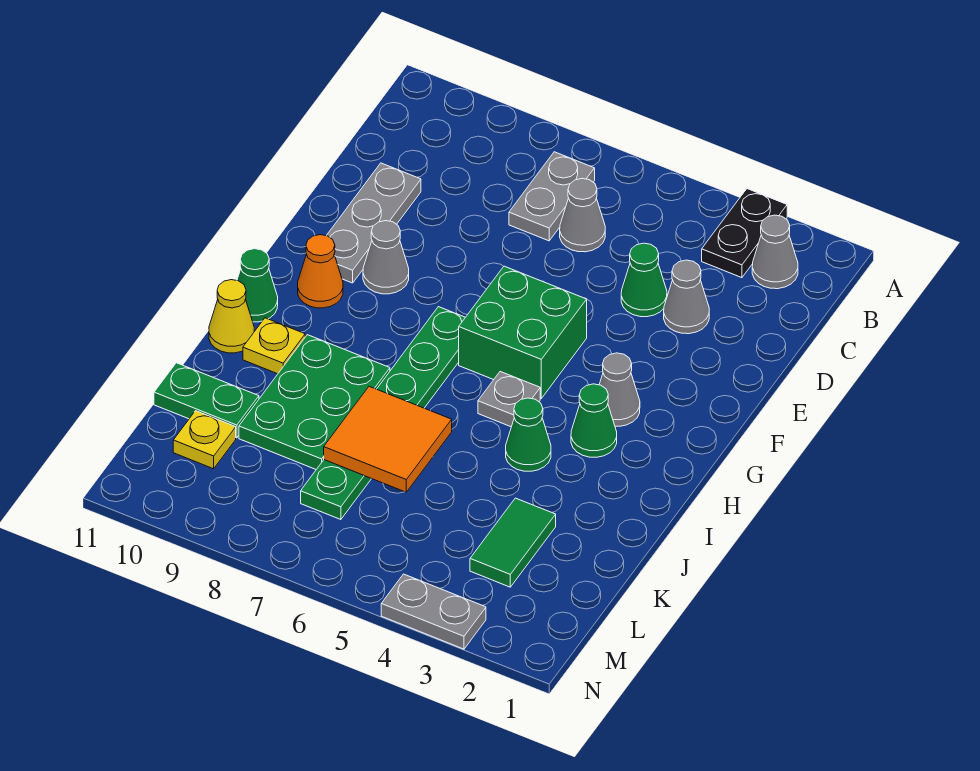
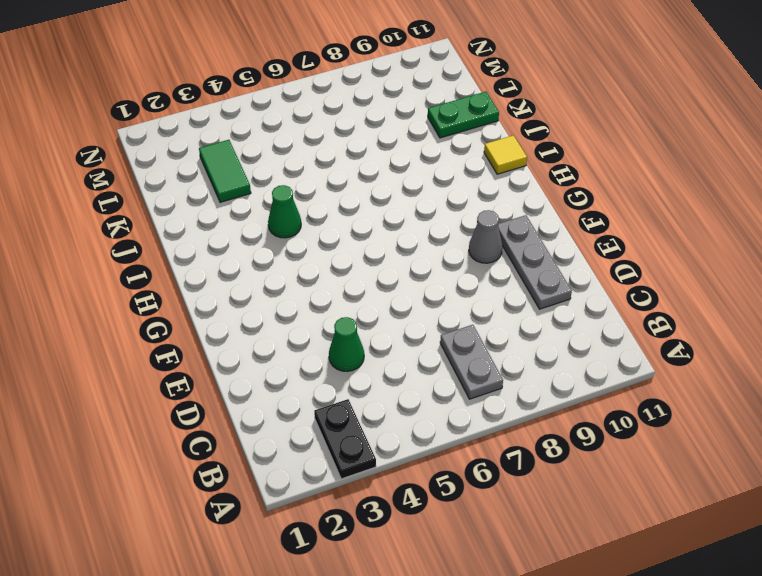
yellow 1x1 tile [484,135,527,174] -> yellow 1x1 cone [209,280,254,353]
none -> grey 1x1 cone [752,215,798,289]
none -> grey 1x1 cone [560,178,605,252]
none -> grey 1x1 cone [664,260,709,334]

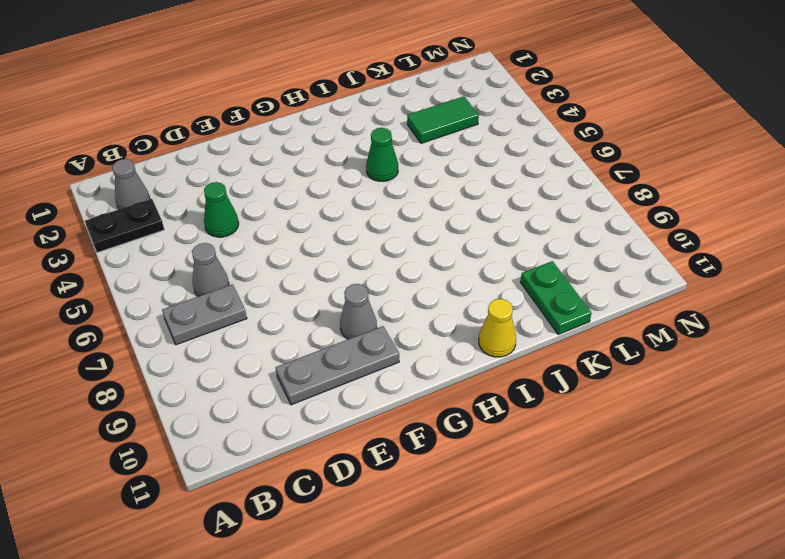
none -> grey 1x1 cone [664,260,709,334]
none -> green 2x2 brick [459,266,587,398]
none -> grey 1x1 cone [599,353,640,426]

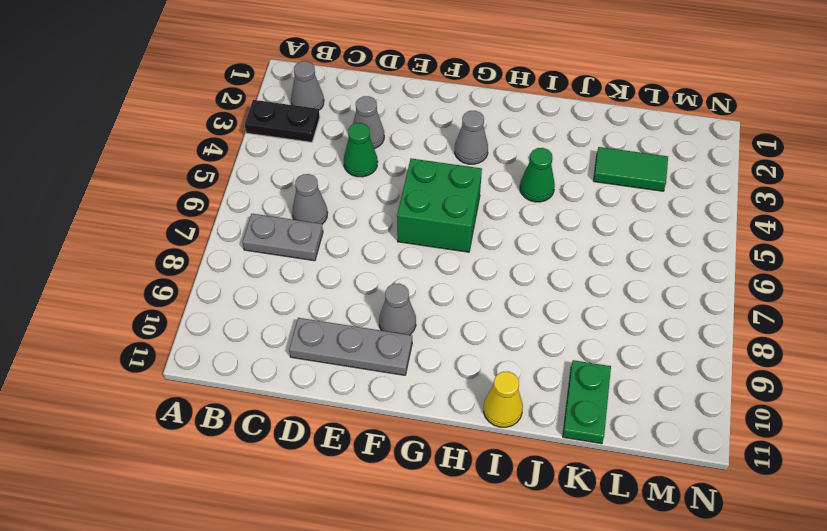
none -> green 1x6 plate [301,307,465,520]
none -> orange 1x1 cone [298,235,343,308]
none -> green 1x1 cone [571,384,617,457]

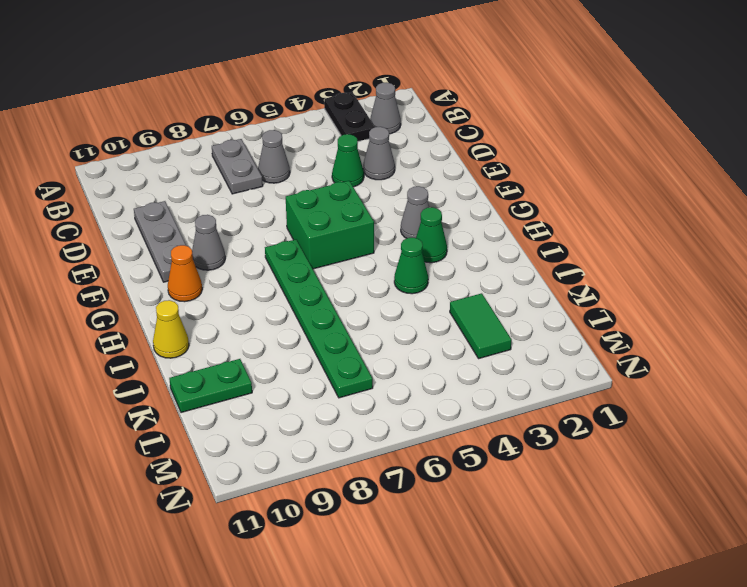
none -> grey 1x1 plate [478,372,540,427]
none -> green 1x1 cone [237,249,278,322]
none -> green 2x3 plate [239,335,390,469]

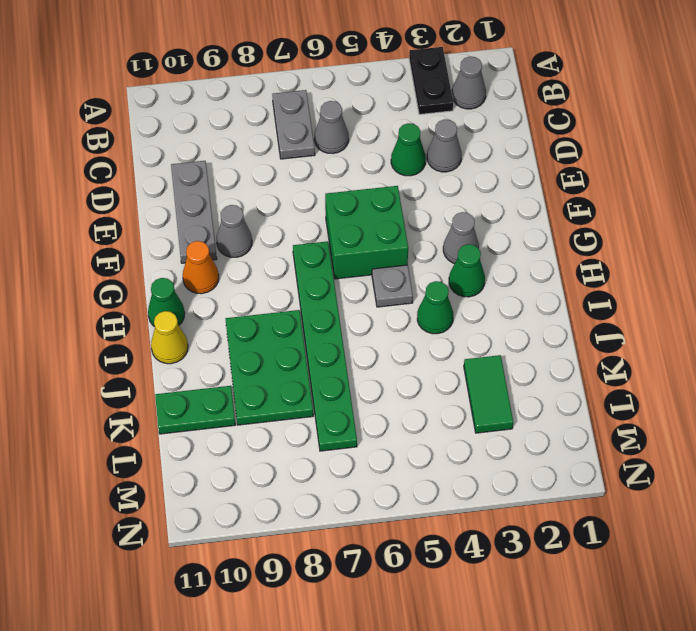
none -> yellow 1x1 plate [243,318,305,374]
none -> yellow 1x1 plate [173,411,236,469]
none -> grey 1x2 plate [381,574,486,649]

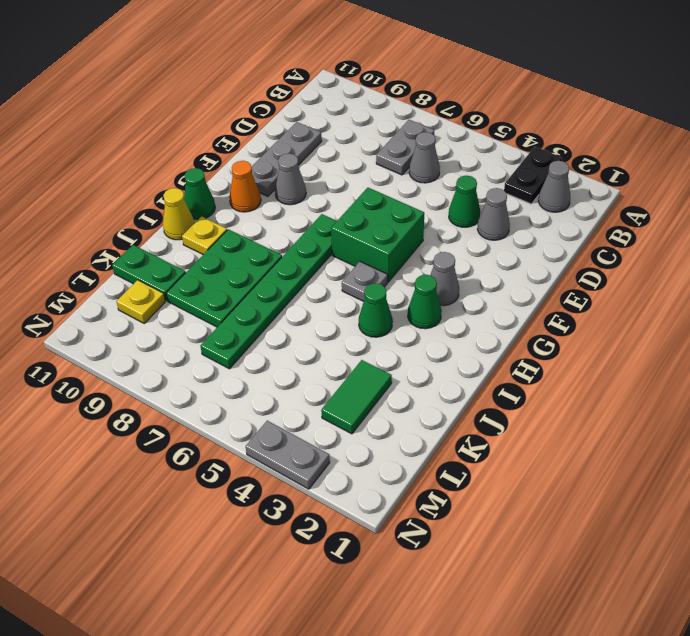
none -> orange 2x2 tile [324,386,452,492]

